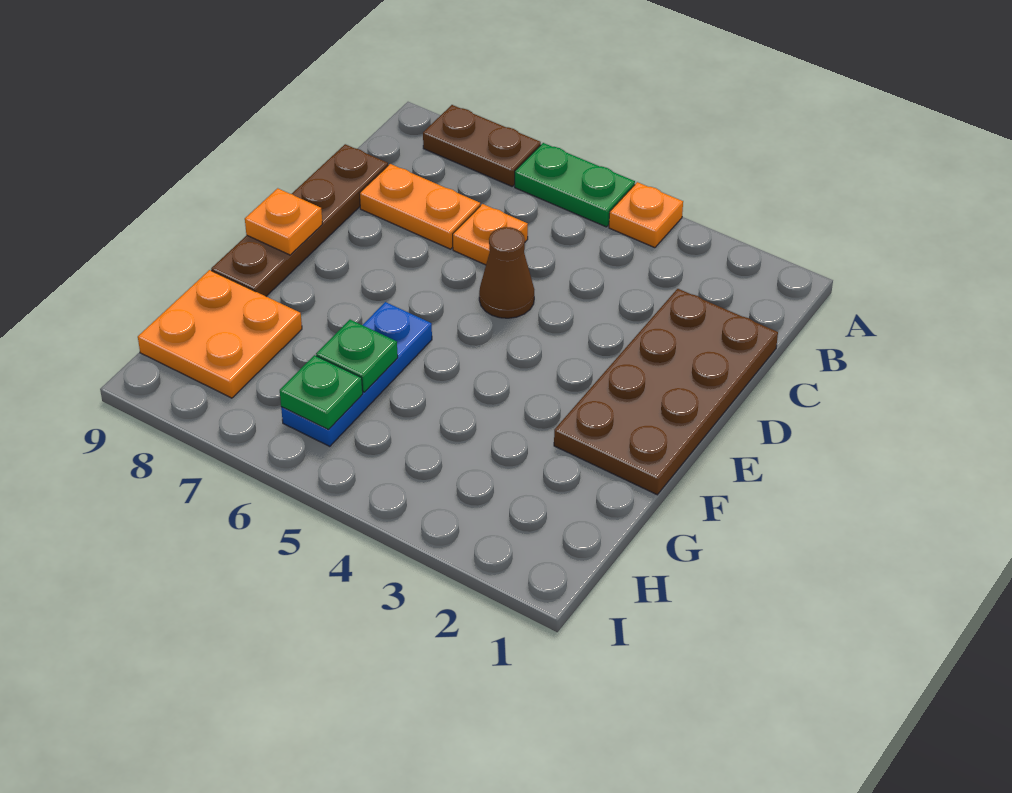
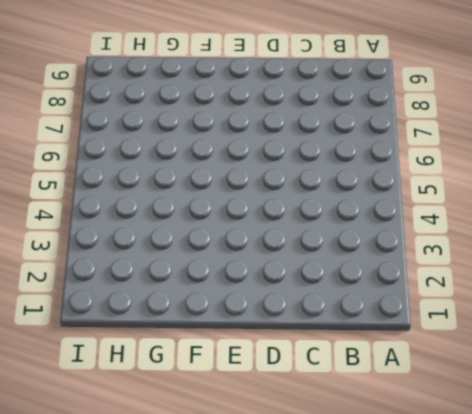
none -> orange 1x1 plate [609,182,683,248]
none -> green 1x2 plate [515,143,635,227]
none -> brown 1x2 plate [423,105,541,186]

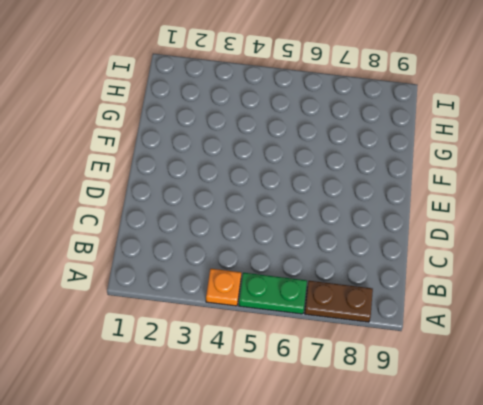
none -> brown 2x4 plate [554,289,778,495]
none -> orange 1x1 plate [453,204,528,265]
none -> orange 1x2 plate [359,164,480,249]

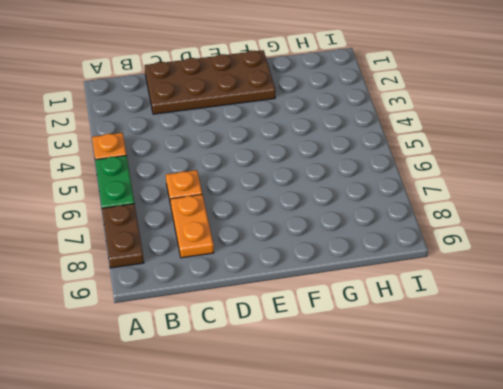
none -> brown 1x4 plate [211,144,388,296]
none -> brown 1x1 cone [479,227,534,318]
none -> blue 1x3 plate [281,302,432,446]

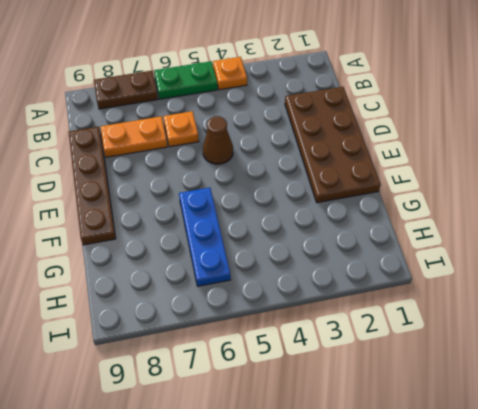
none -> orange 2x2 plate [138,270,302,398]
none -> orange 1x1 plate [245,188,322,255]
none -> green 1x1 plate [316,320,398,392]

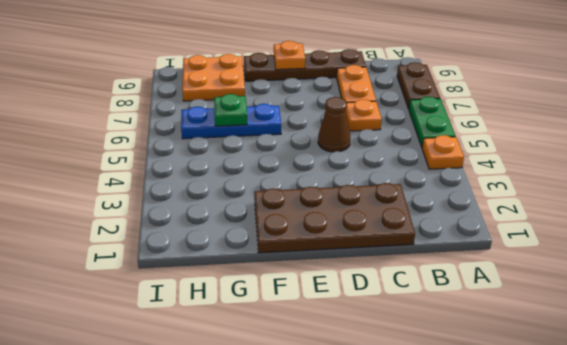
none -> green 1x1 plate [280,355,363,429]

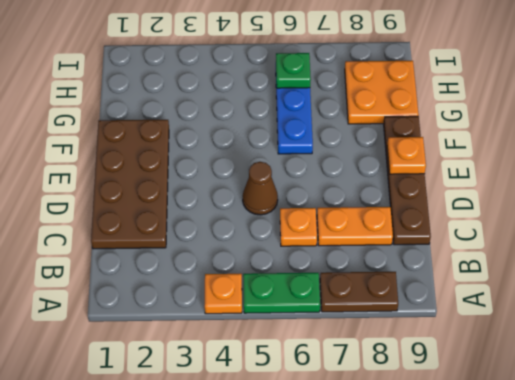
none -> green 1x1 plate [316,320,398,392]

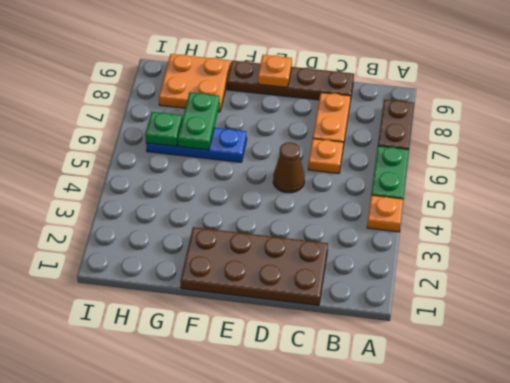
green 1x2 plate [178,92,220,150] -> green 1x1 plate [316,320,398,392]

